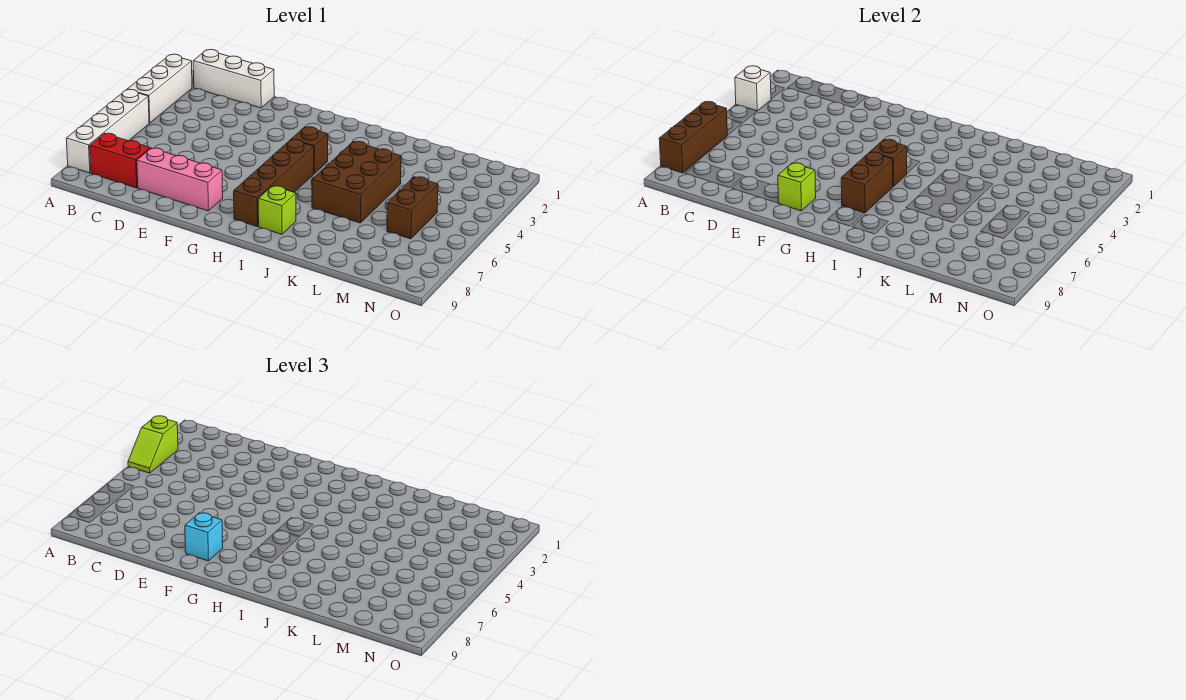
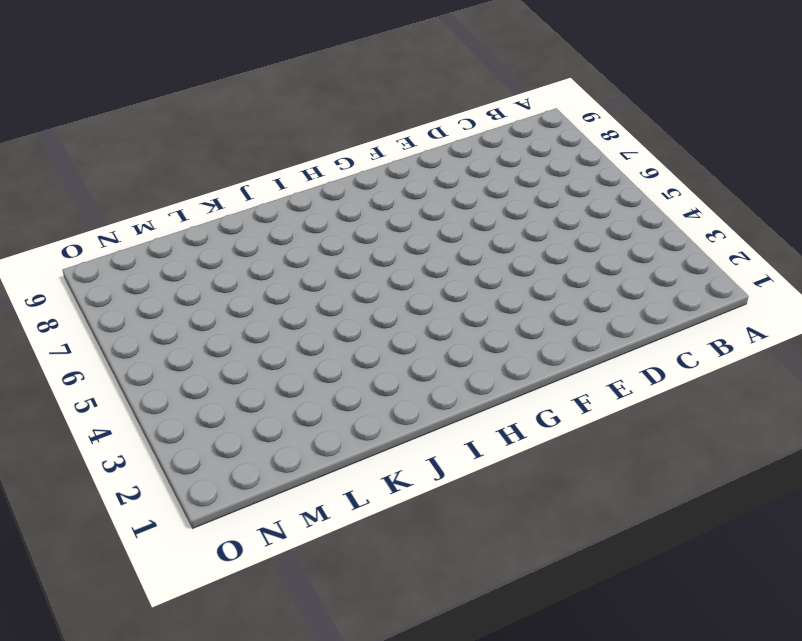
none -> white 1x3 brick [127,54,192,123]
none -> white 1x4 brick [66,89,149,173]
none -> white 1x3 brick [193,50,274,108]

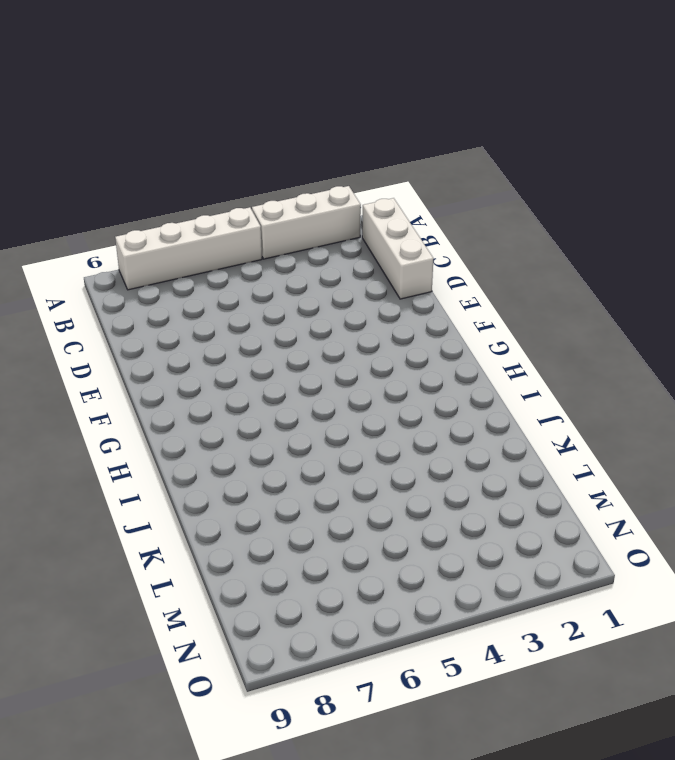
none -> red 1x2 brick [90,133,150,188]
none -> pink 1x3 brick [137,148,223,211]
none -> brown 1x1 brick [291,127,328,174]

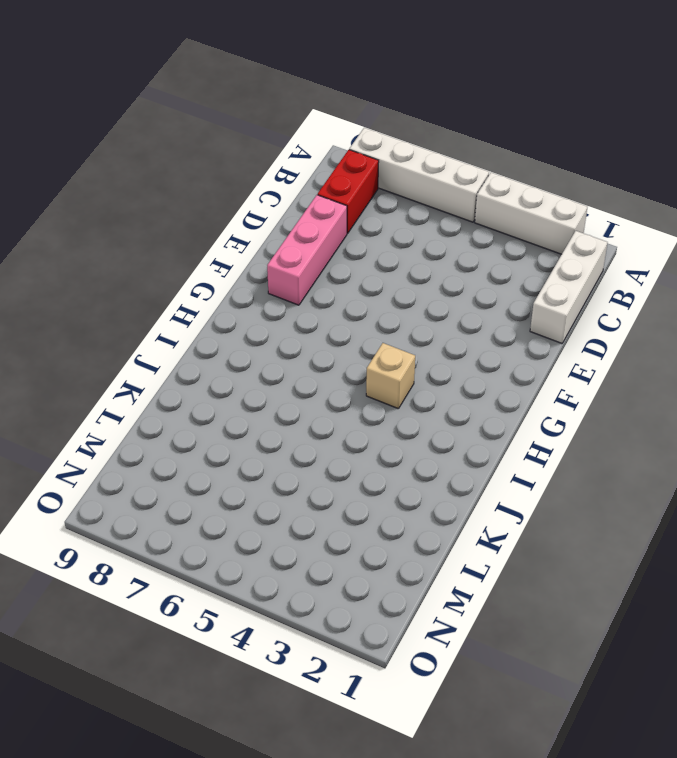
tan 1x1 brick [366,343,415,409] -> brown 1x1 brick [291,127,328,174]
none -> brown 1x4 brick [234,139,314,226]
none -> lime 1x1 brick [258,186,296,234]
none -> brown 2x3 brick [312,141,401,223]

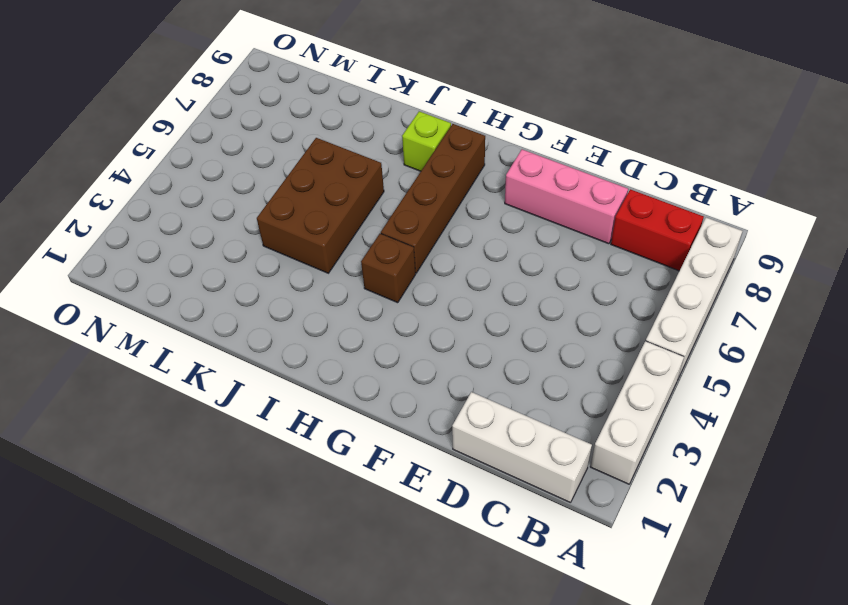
none -> brown 1x2 brick [387,177,438,239]
none -> white 1x1 brick [735,66,771,111]
none -> brown 1x3 brick [659,101,727,173]

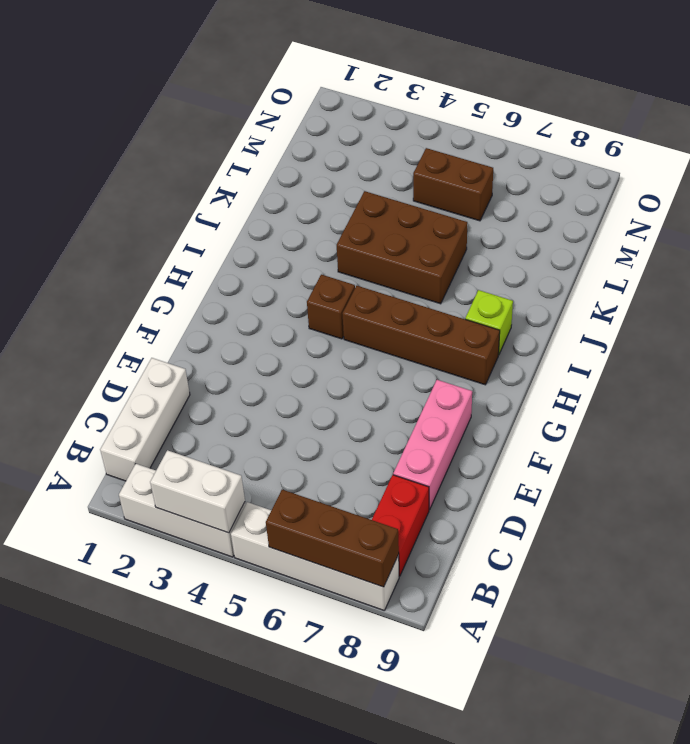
white 1x2 brick [150,450,245,533] -> white 1x1 brick [735,66,771,111]
none -> lime 1x1 brick [778,163,816,211]
none -> brown 1x1 brick [871,139,907,186]
none -> brown 1x2 brick [841,152,893,213]

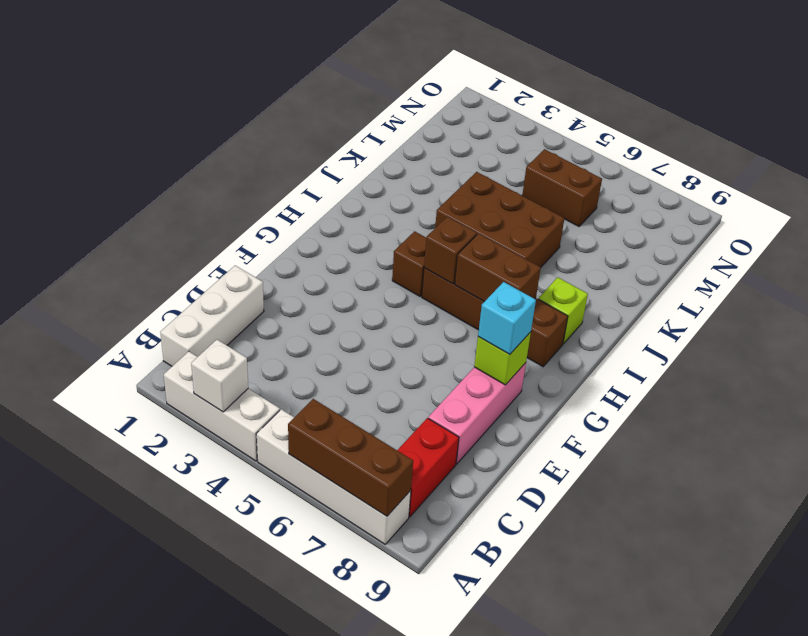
none -> lime 1x2 slope [128,416,178,473]

